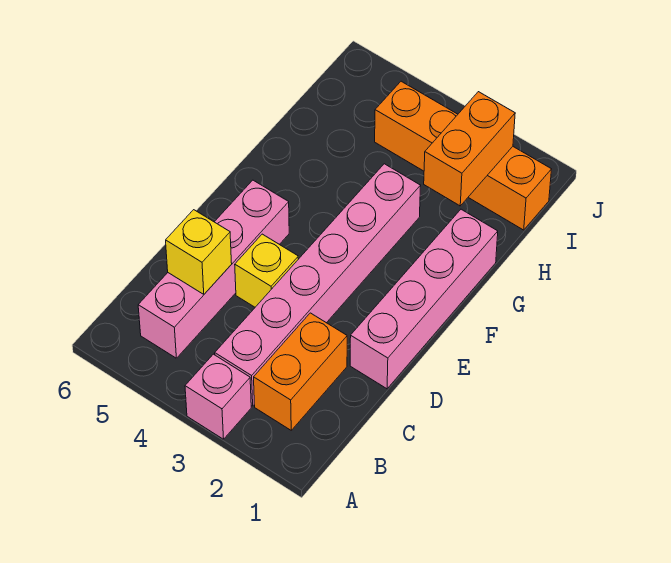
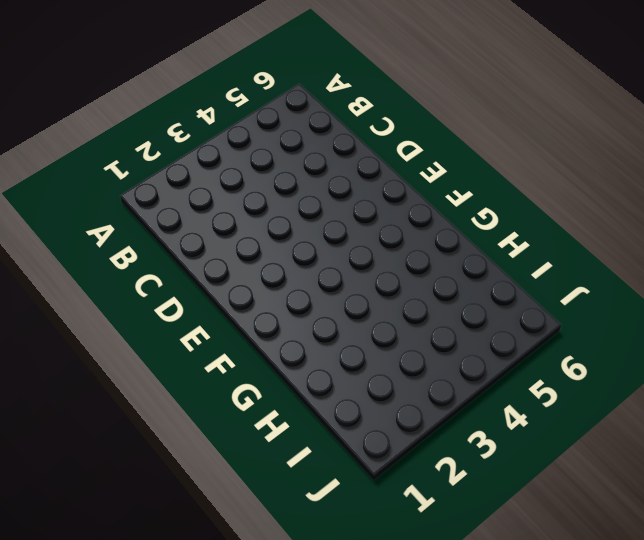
none -> pink 1x1 brick [185,354,251,439]
none -> orange 1x2 brick [254,313,347,430]

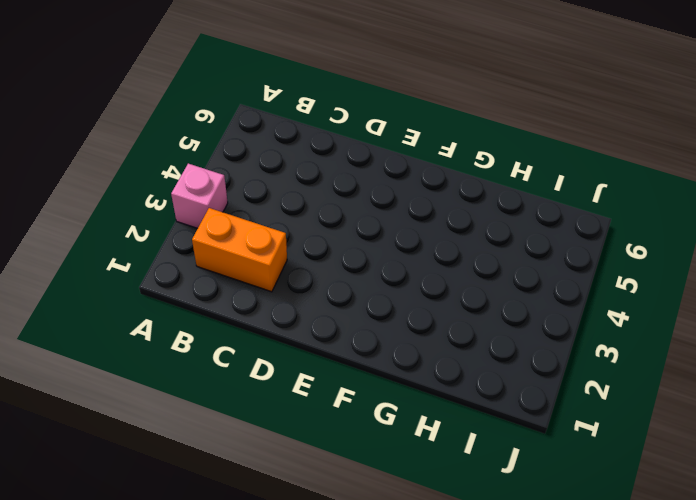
none -> pink 1x6 brick [215,164,421,406]
none -> pink 1x4 brick [138,180,289,358]

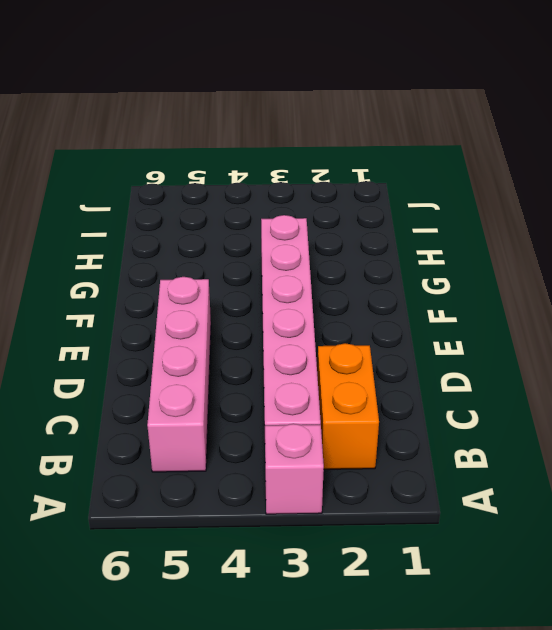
none -> pink 1x4 brick [350,209,498,389]
none -> yellow 1x1 brick [235,234,298,307]

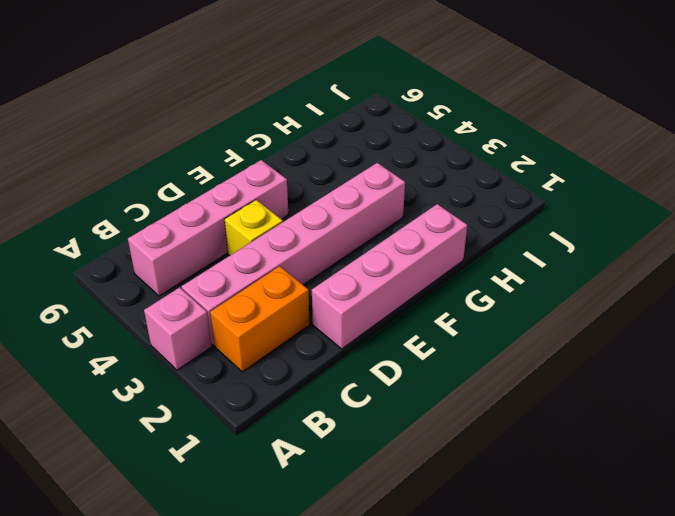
none -> orange 1x4 brick [375,81,552,230]
none -> yellow 1x1 brick [166,210,232,294]

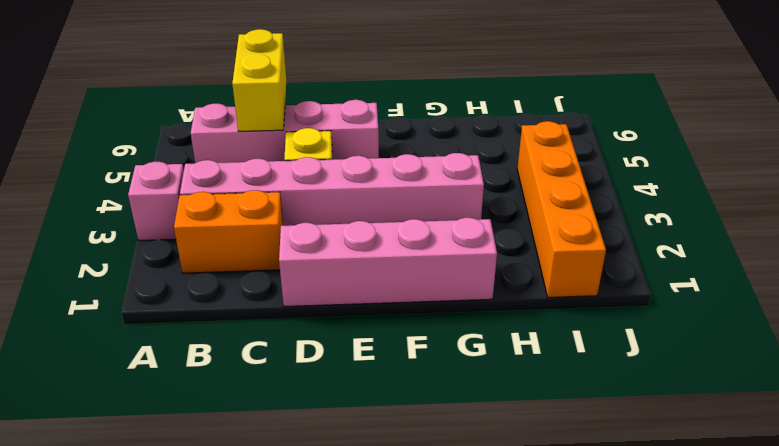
yellow 1x2 brick [232,29,286,131] -> yellow 1x1 brick [166,210,232,294]
none -> orange 1x2 brick [424,92,515,206]

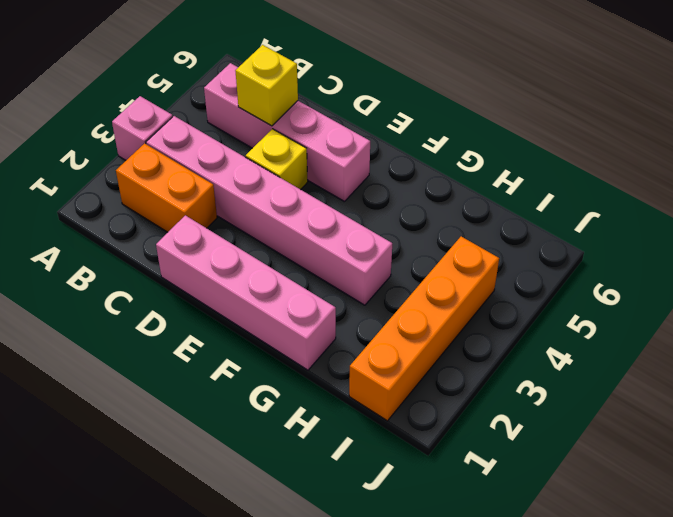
none -> orange 1x2 brick [424,92,515,206]

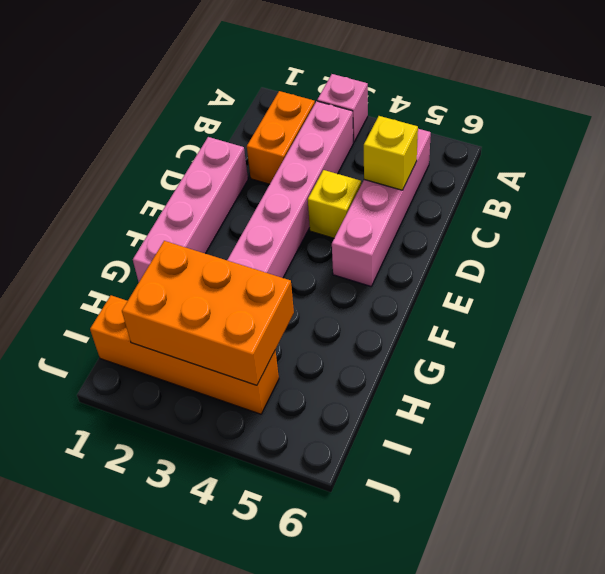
orange 2x3 brick [122,241,294,385] -> orange 1x2 brick [424,92,515,206]

